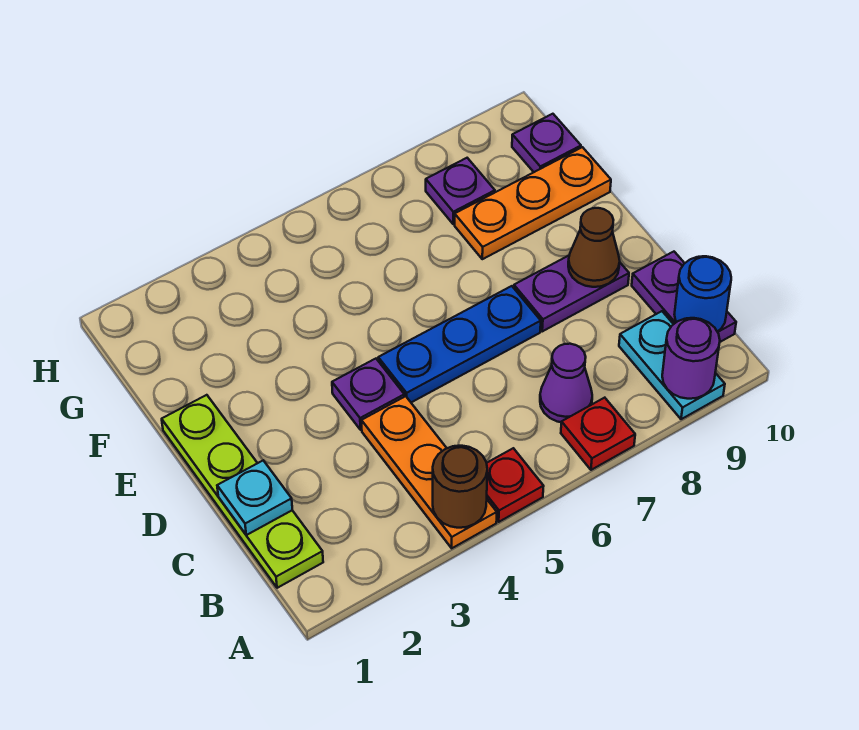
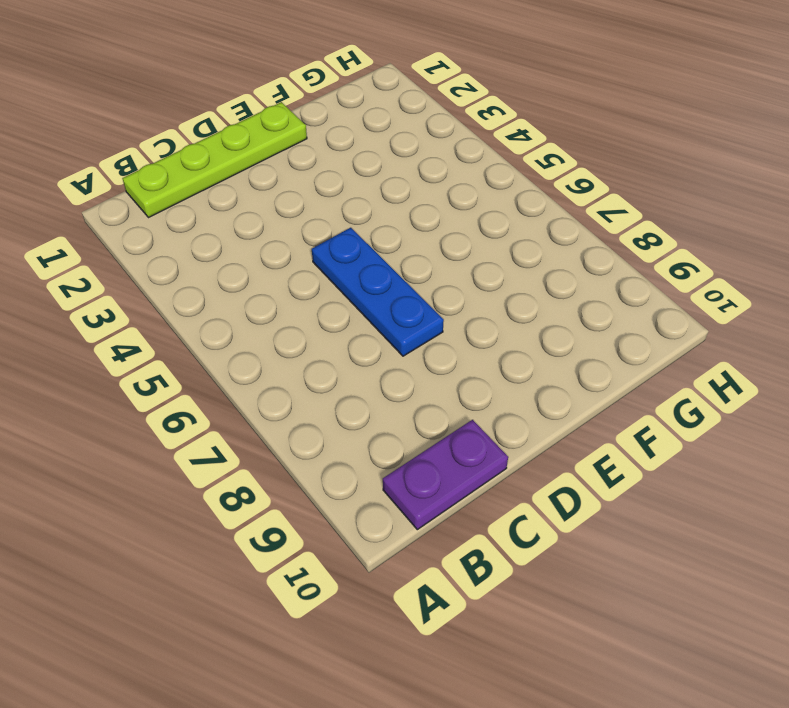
none -> orange 1x3 plate [361,396,497,548]
none -> red 1x1 plate [487,448,544,522]
none -> red 1x1 plate [561,398,635,470]

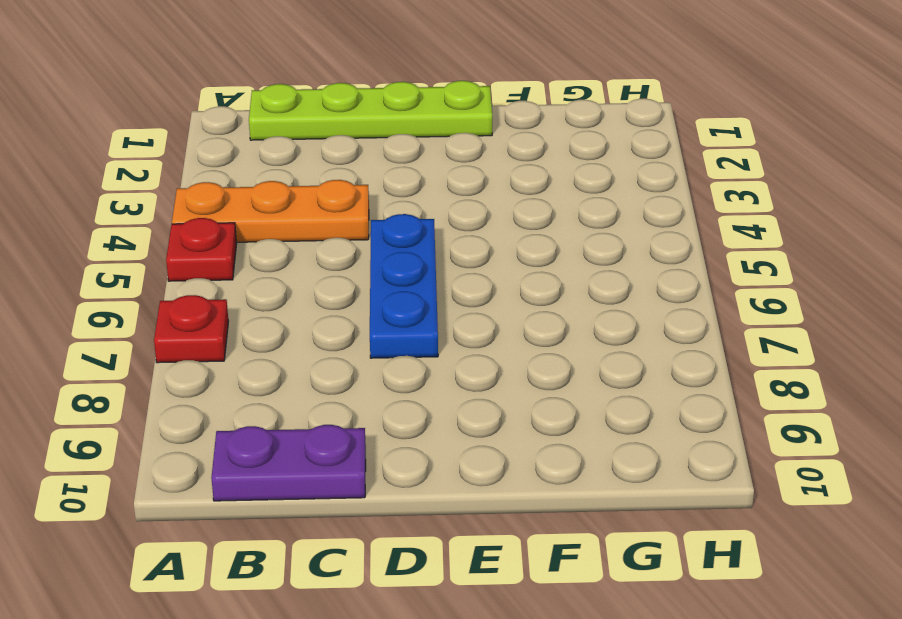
none -> cyan 1x2 plate [619,311,725,419]
none -> purple 1x1 cone [540,344,592,422]
none -> purple 1x1 plate [332,359,404,430]

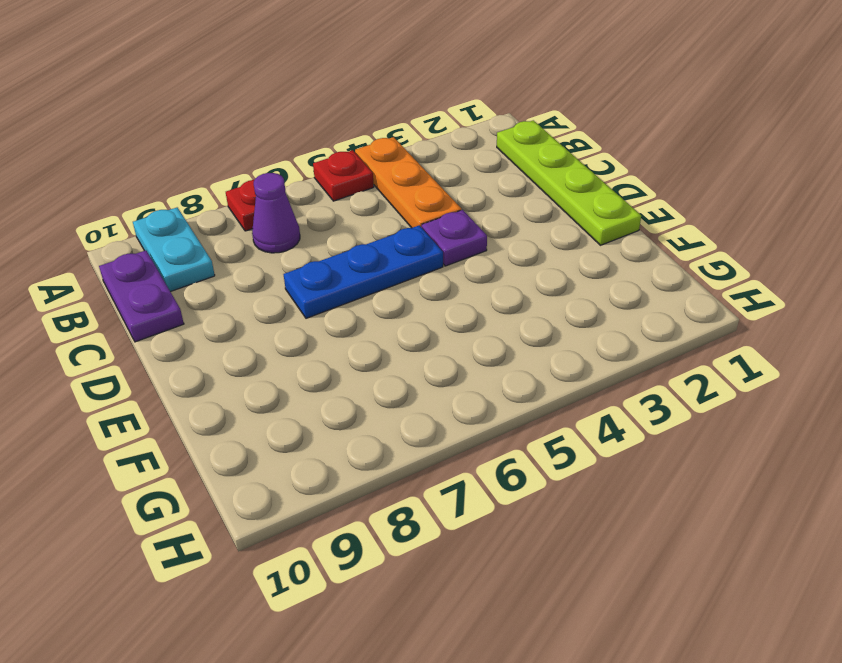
none -> purple 1x2 plate [514,255,629,331]
none -> orange 1x3 plate [455,147,611,259]
none -> purple 1x1 plate [426,158,495,224]

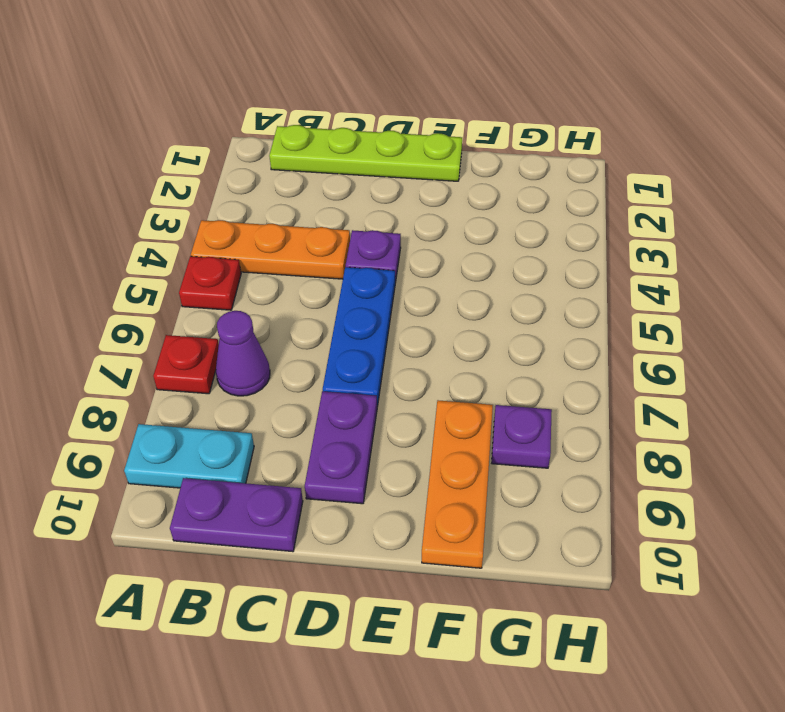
none -> purple 1x1 plate [512,114,581,172]
none -> brown 1x1 round brick [433,446,487,528]
none -> purple 1x1 round brick [662,318,720,399]

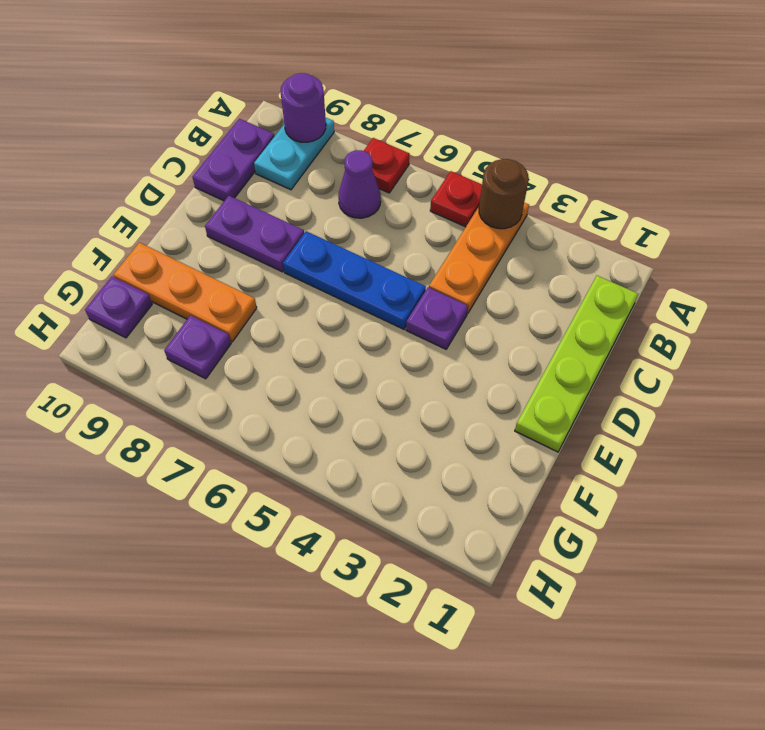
none -> blue 1x1 round brick [674,256,731,332]
none -> cyan 1x1 plate [217,460,292,535]
none -> brown 1x1 cone [568,208,620,287]

